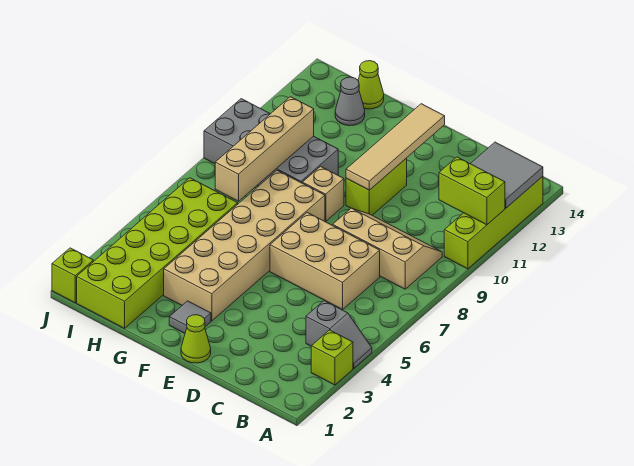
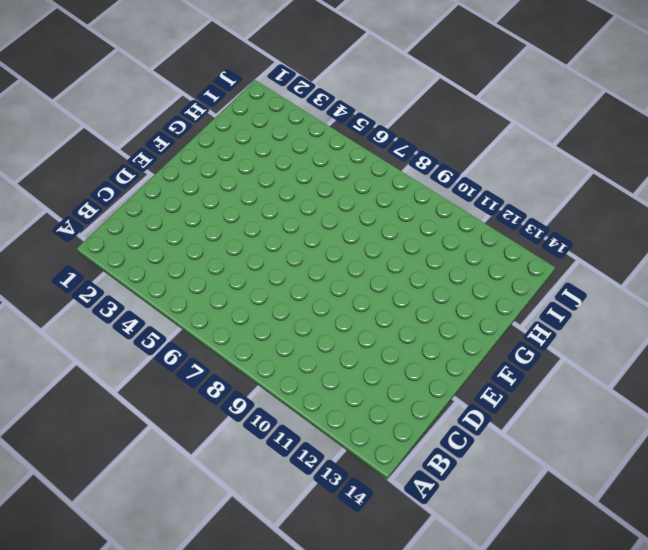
none -> lime 1x1 brick [311,330,353,385]
none -> grey 1x2 slope [306,301,372,368]
none -> lime 1x4 brick [444,176,543,269]

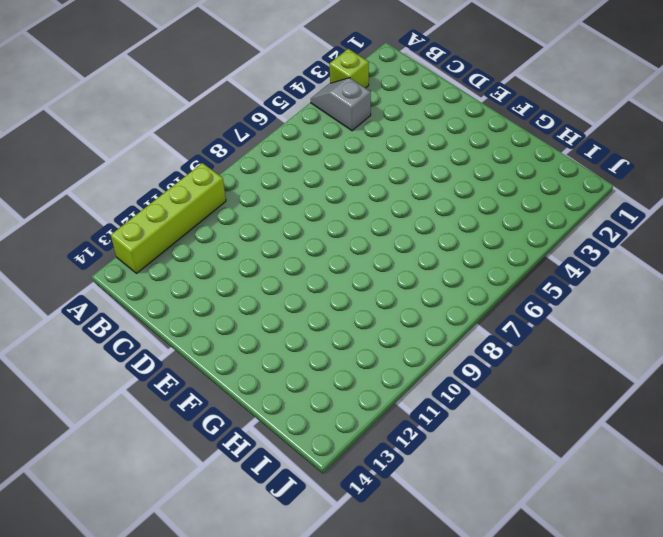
none -> tan 2x3 slope [333,208,442,289]
none -> tan 2x3 brick [270,213,380,310]
none -> lime 1x1 cone [181,315,211,363]

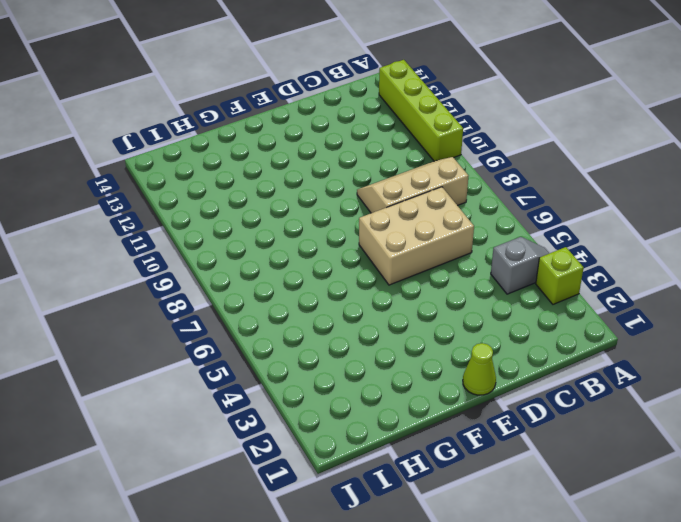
none -> lime 1x2 brick [346,158,407,215]
none -> grey 1x1 tile [169,301,211,333]
none -> tan 2x6 brick [164,170,325,321]

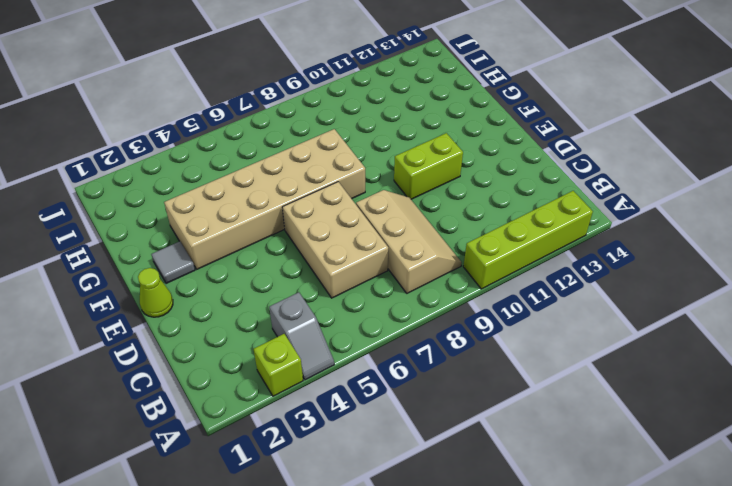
none -> tan 1x1 brick [302,166,344,221]
none -> grey 2x4 brick [204,99,338,186]
none -> lime 2x6 brick [77,178,238,328]

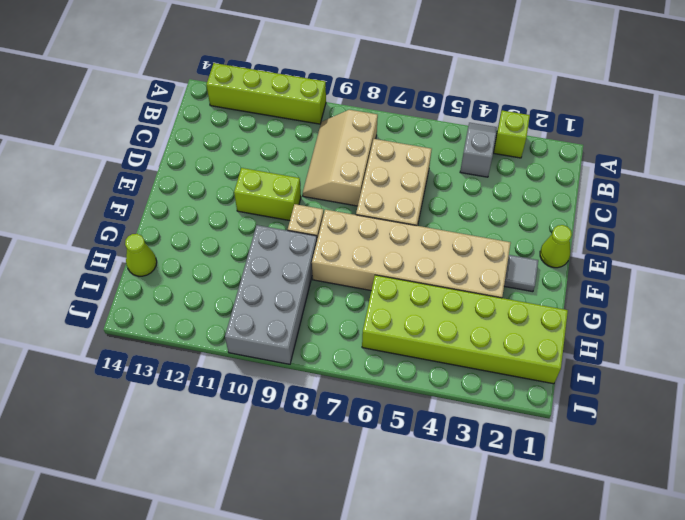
none -> grey 1x1 cone [335,77,365,126]
none -> lime 1x1 brick [52,248,93,303]
none -> lime 1x2 brick [439,157,505,225]

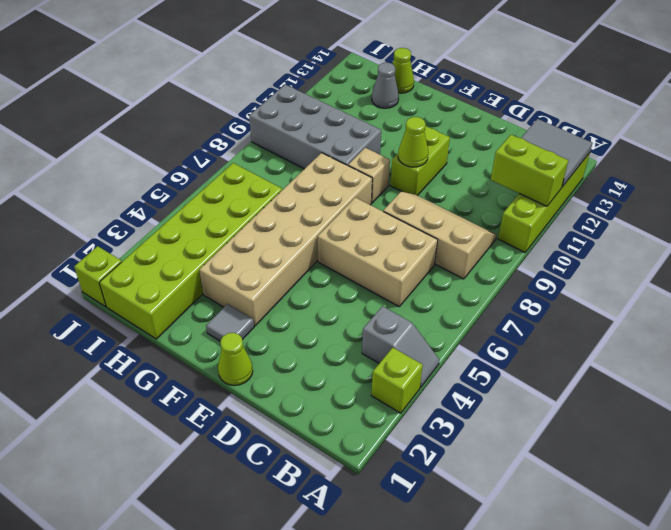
lime 1x1 cone [398,117,428,167] -> tan 1x4 tile [346,104,445,190]
none -> tan 1x4 brick [215,97,314,201]

